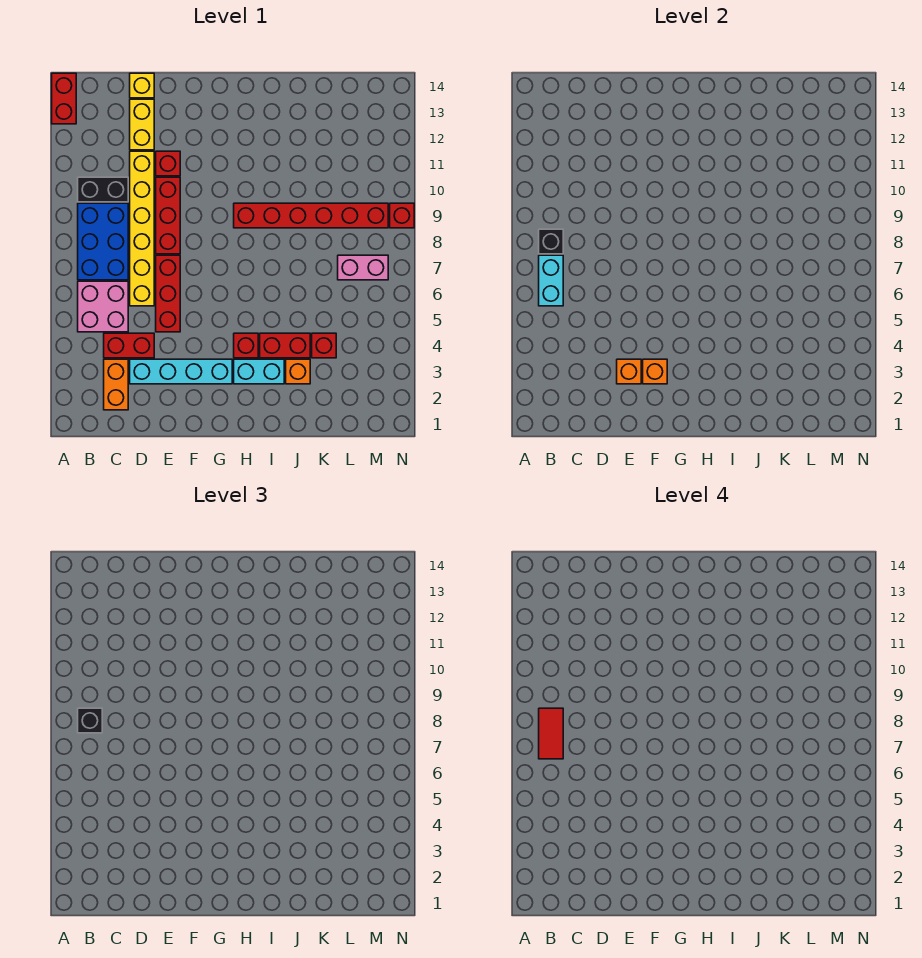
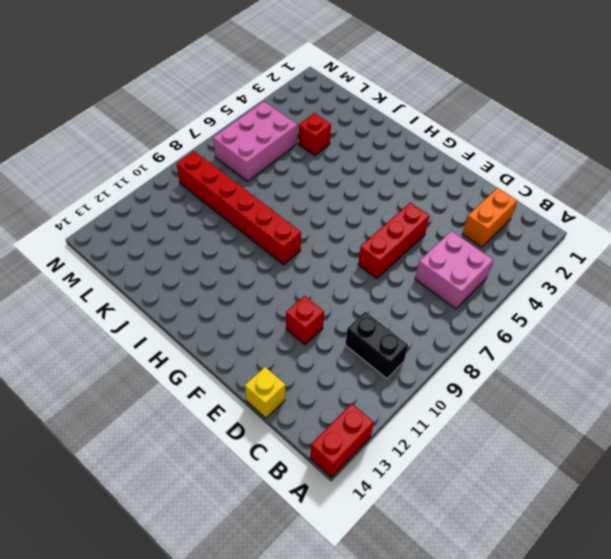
pink 2x3 brick [213,102,297,181] -> pink 1x2 brick [338,255,388,280]
none -> blue 2x3 brick [78,203,128,280]
none -> red 1x2 brick [104,333,154,358]
none -> cyan 1x4 brick [130,359,232,384]

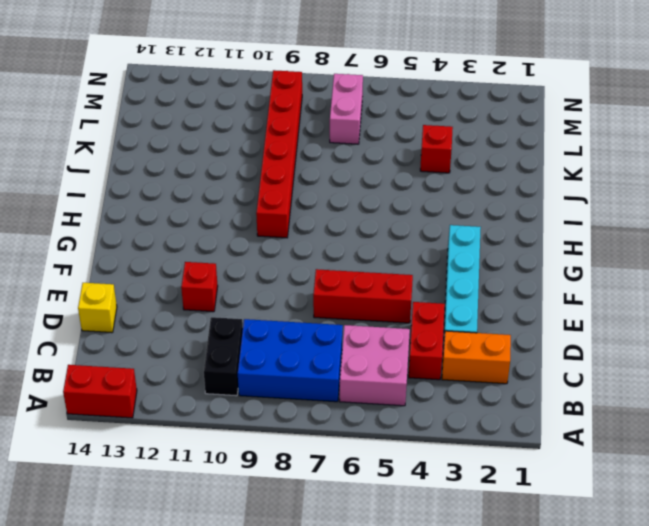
none -> yellow 1x6 brick [130,151,154,306]
none -> yellow 1x2 brick [130,99,154,150]
none -> red 1x3 brick [156,177,180,254]

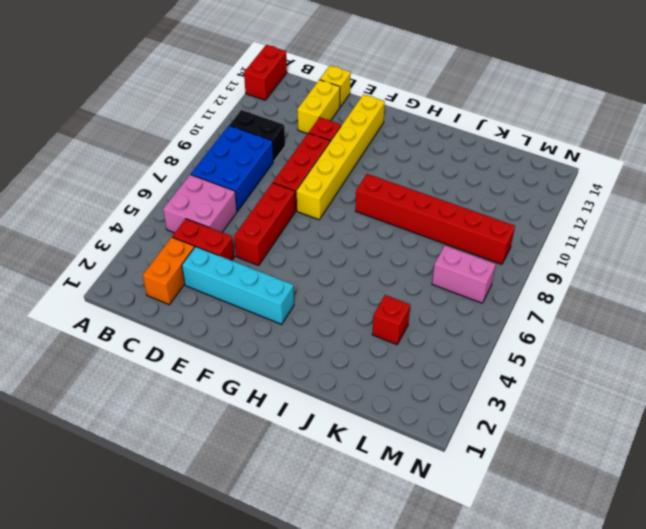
yellow 1x6 brick [297,94,385,220] -> yellow 1x6 brick moved to [130,151,154,306]
none -> cyan 1x2 brick [234,359,284,384]
none -> red 1x1 brick [234,333,258,358]
none -> red 1x2 brick [260,333,310,358]

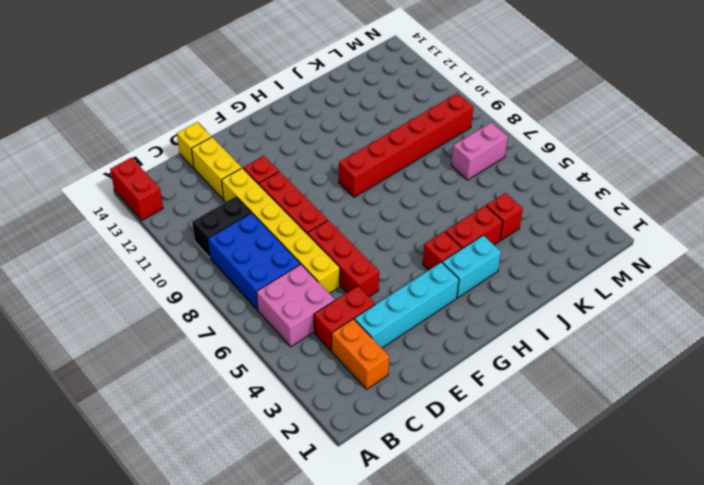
none -> orange 1x1 brick [286,359,310,384]
none -> red 1x1 brick [390,203,414,228]
none -> cyan 1x2 brick [539,255,563,306]

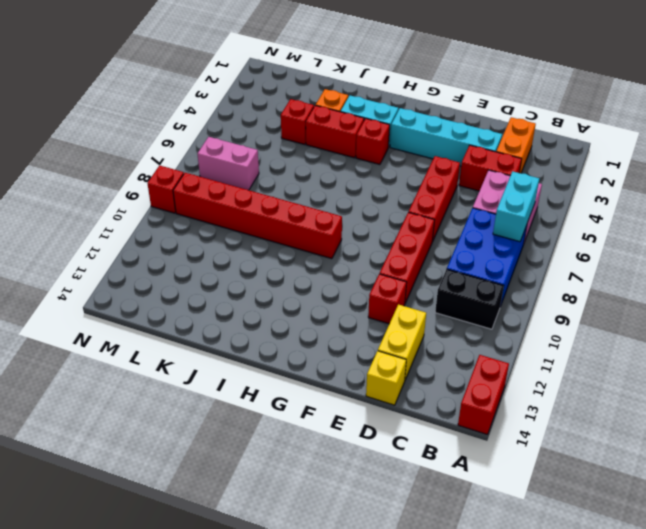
none -> yellow 1x6 brick [130,151,154,306]
none -> black 1x1 brick [539,229,563,254]
none -> orange 1x1 brick [617,359,641,384]

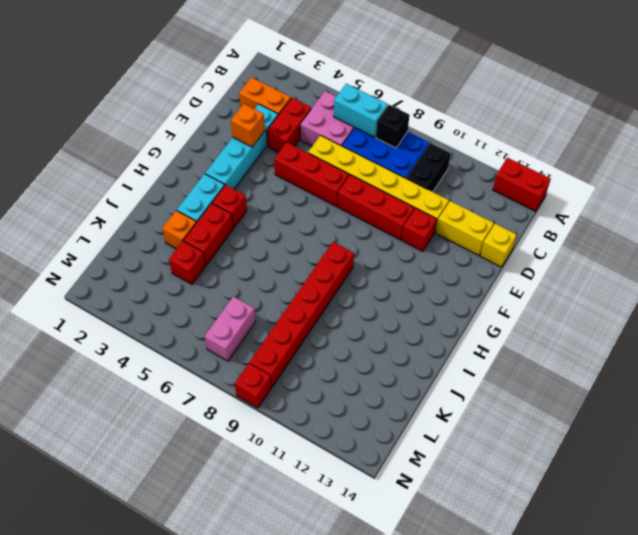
none -> orange 1x1 brick [643,359,667,384]
none -> black 1x1 brick [78,708,102,733]
none -> red 1x2 tile [539,708,563,759]

